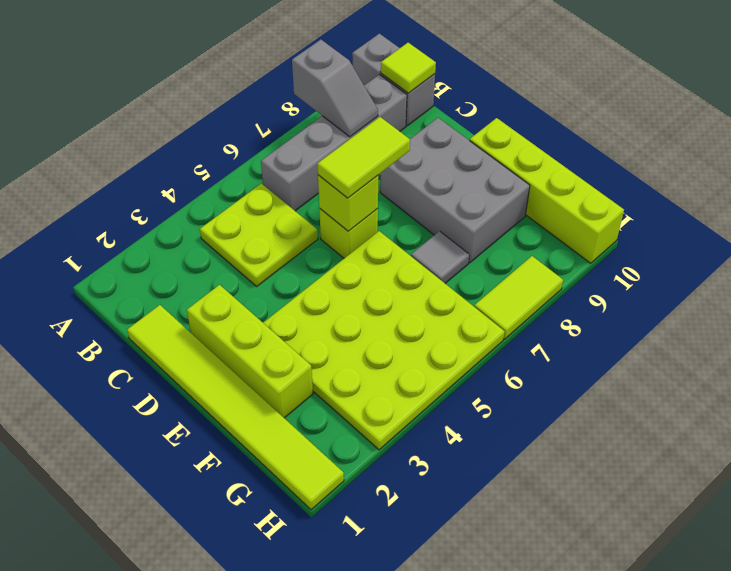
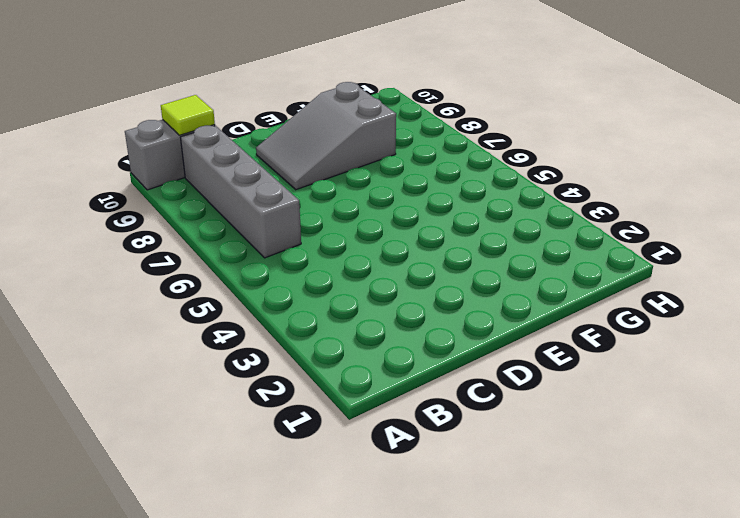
grey 2x3 slope [256,82,396,190] -> grey 2x3 brick [380,118,530,263]
none -> lime 2x2 plate [200,184,318,286]
none -> lime 1x6 tile [127,305,344,510]
none -> lime 1x3 brick [187,285,313,418]

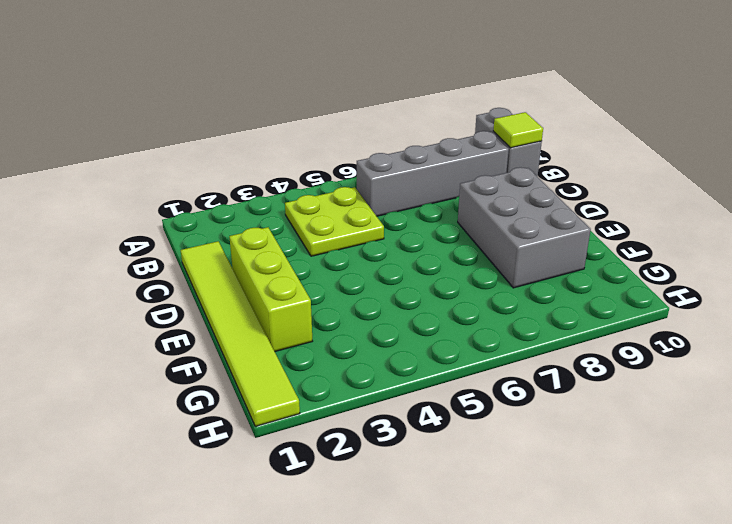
none -> lime 1x1 brick [319,209,378,258]
none -> lime 4x4 plate [263,231,505,450]
none -> lime 1x4 brick [470,118,624,263]

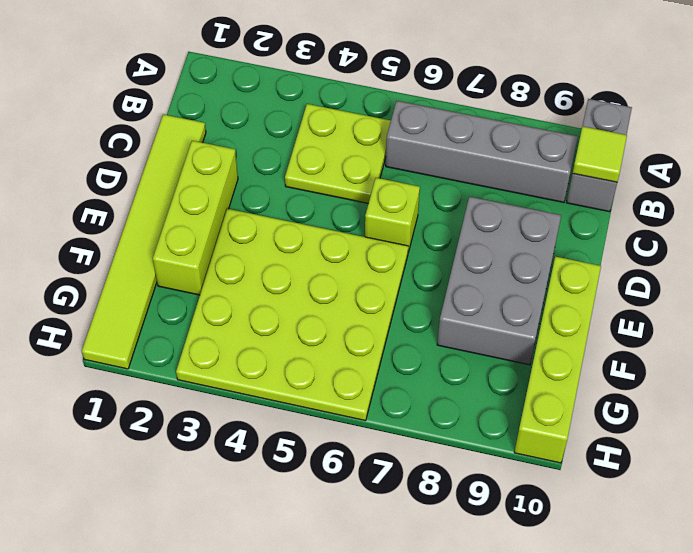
none -> grey 1x1 tile [411,231,469,283]
none -> lime 1x2 tile [474,256,563,339]
none -> grey 1x2 slope [292,40,378,137]

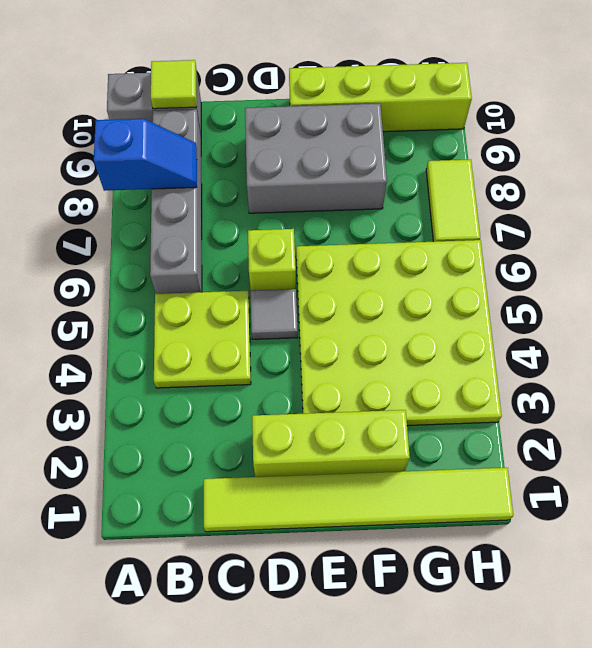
blue 1x2 slope [94,119,197,191] -> grey 1x2 slope [292,40,378,137]
grey 1x1 tile [250,289,298,339] -> grey 1x1 tile moved to [411,231,469,283]
none -> lime 1x1 brick [318,175,378,231]
none -> lime 1x2 tile [317,117,410,198]

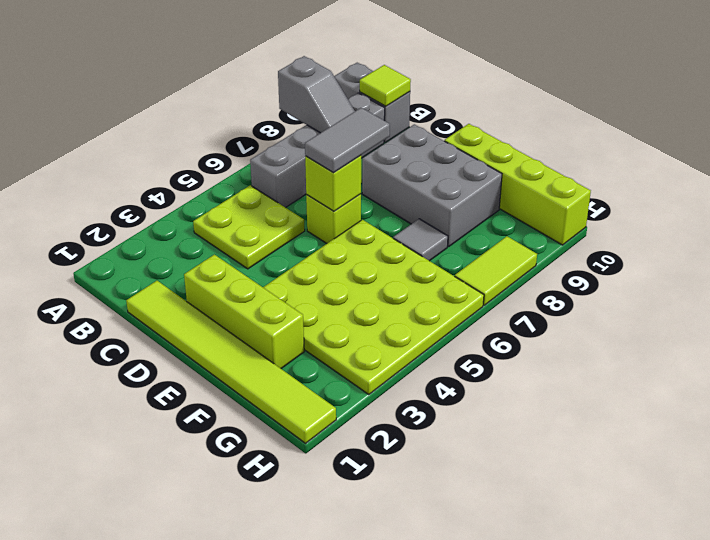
grey 1x2 tile [305,108,390,173] -> lime 1x2 tile [317,117,410,198]

